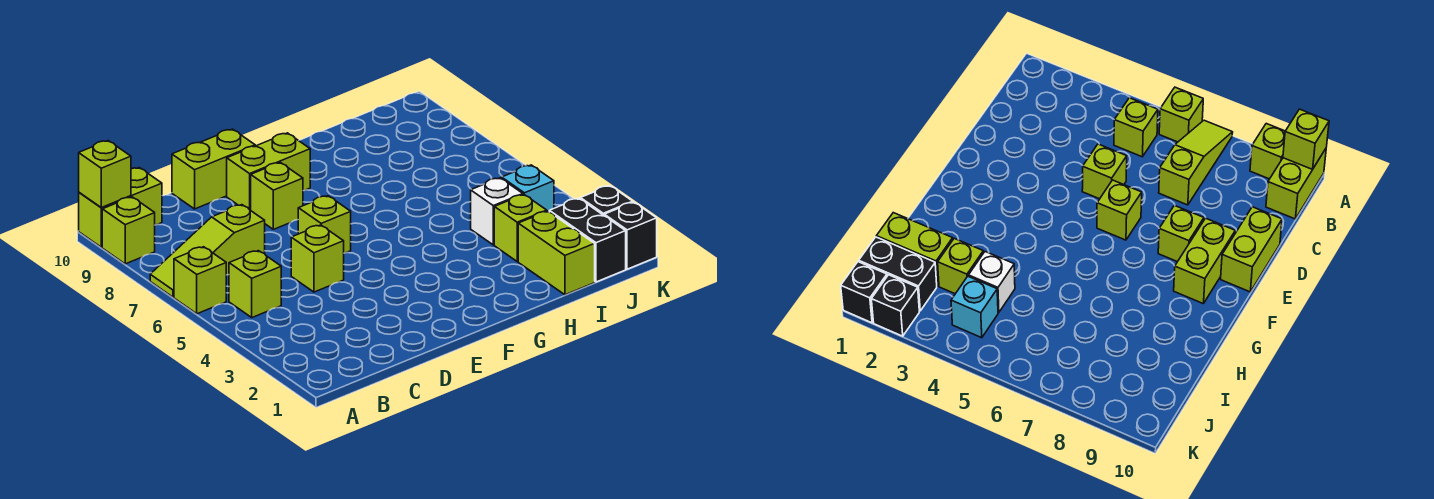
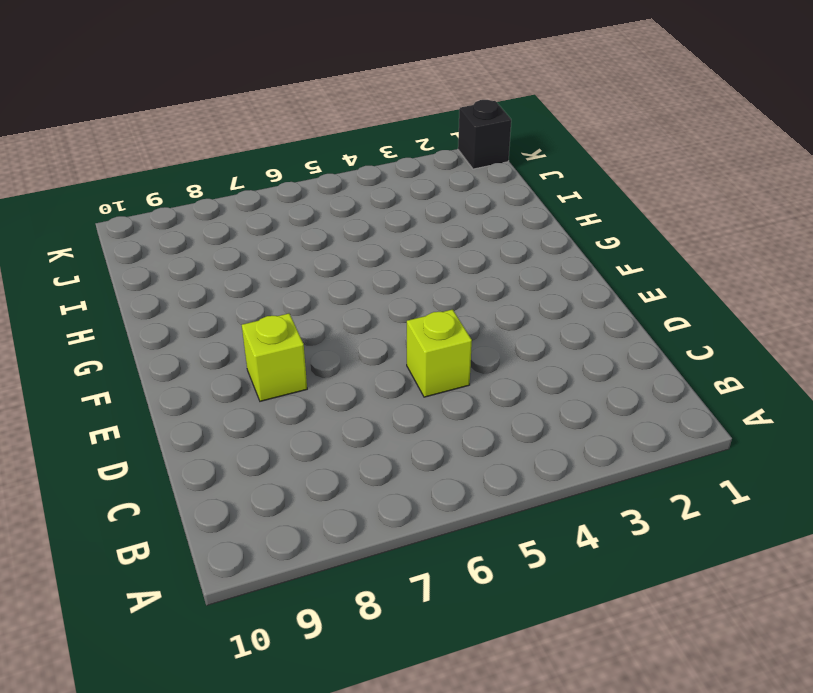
none -> lime 1x1 brick [174,247,226,314]
none -> lime 1x3 slope [150,205,265,297]
none -> lime 1x1 brick [102,197,155,264]

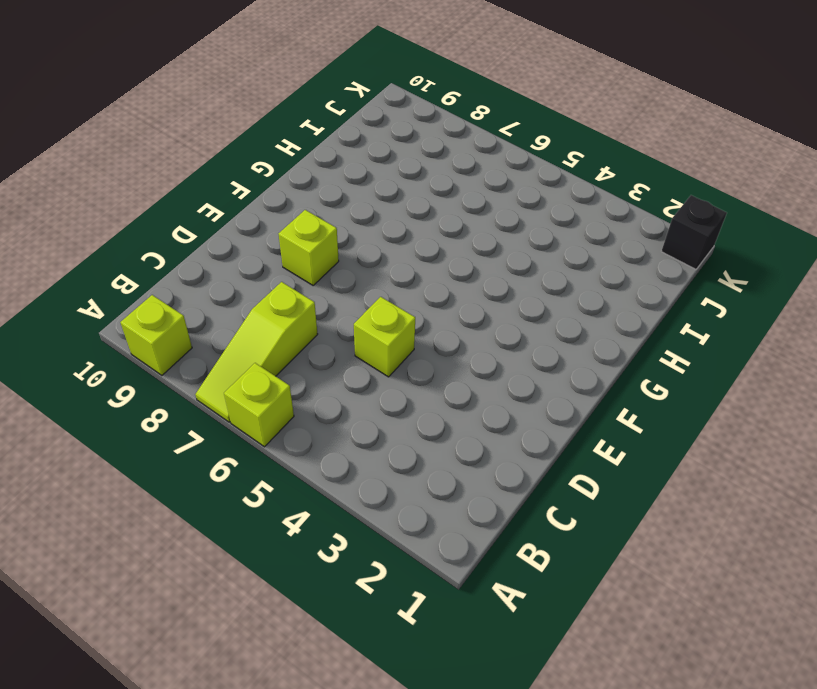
none -> lime 1x2 brick [79,168,162,247]
none -> lime 1x1 brick [229,251,281,318]
none -> lime 1x2 brick [172,129,255,209]

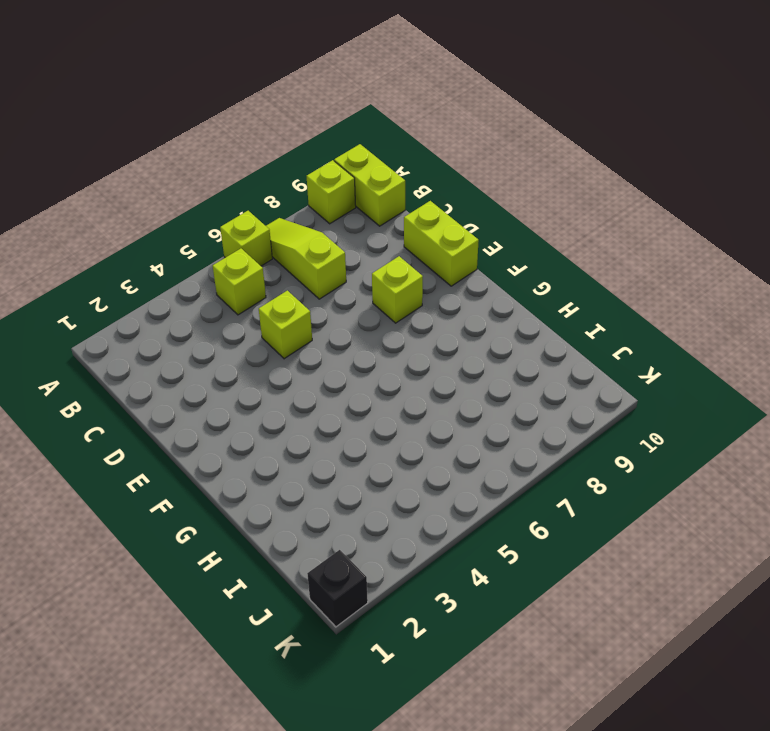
none -> lime 1x1 brick [298,196,351,253]
none -> lime 1x2 brick [227,133,310,210]
none -> lime 1x2 brick [518,211,595,295]

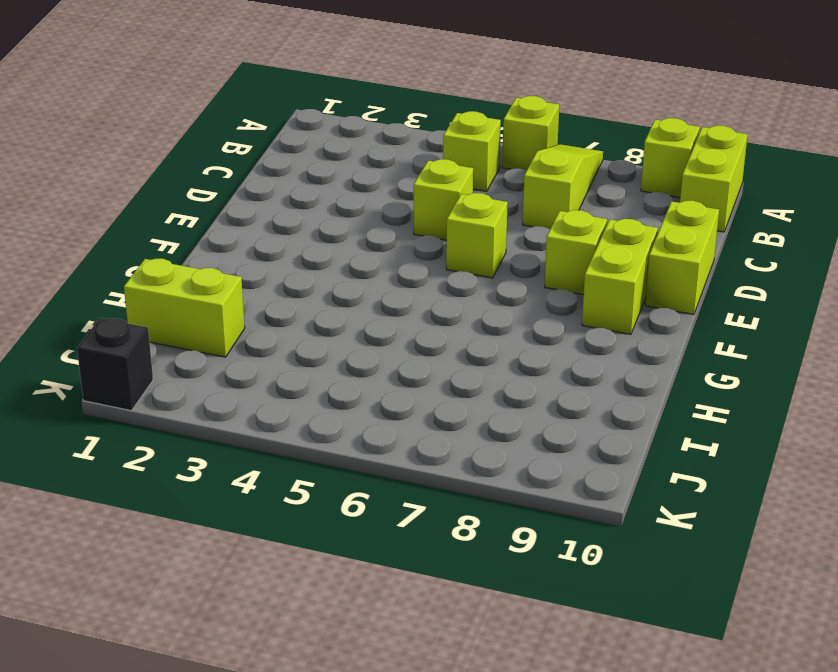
none -> lime 1x1 brick [494,195,547,261]
none -> white 1x1 brick [471,178,523,245]
none -> black 1x2 brick [549,198,626,282]

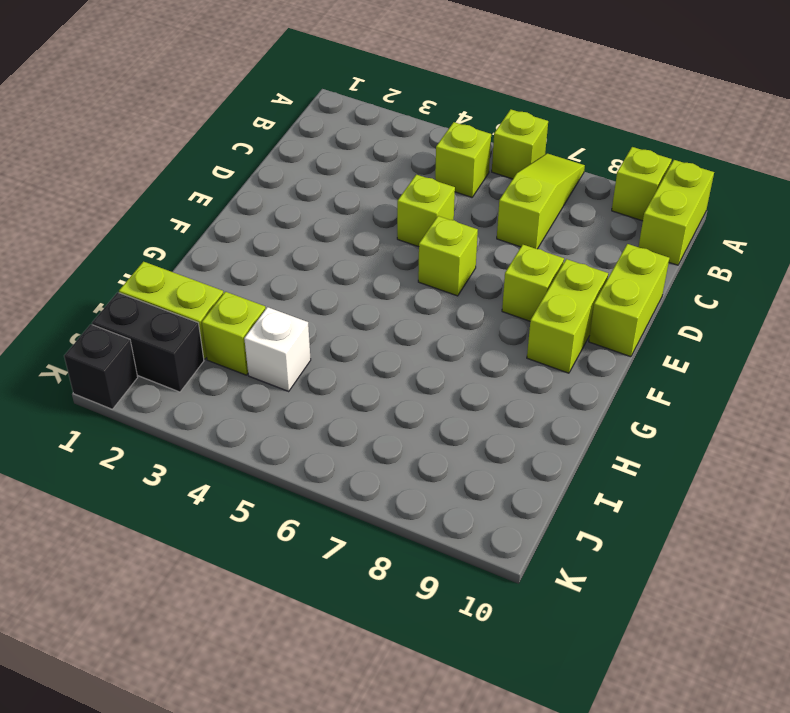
none -> cyan 1x1 brick [502,165,554,211]
none -> black 1x1 brick [580,186,633,215]
none -> lime 1x1 brick [79,141,131,207]

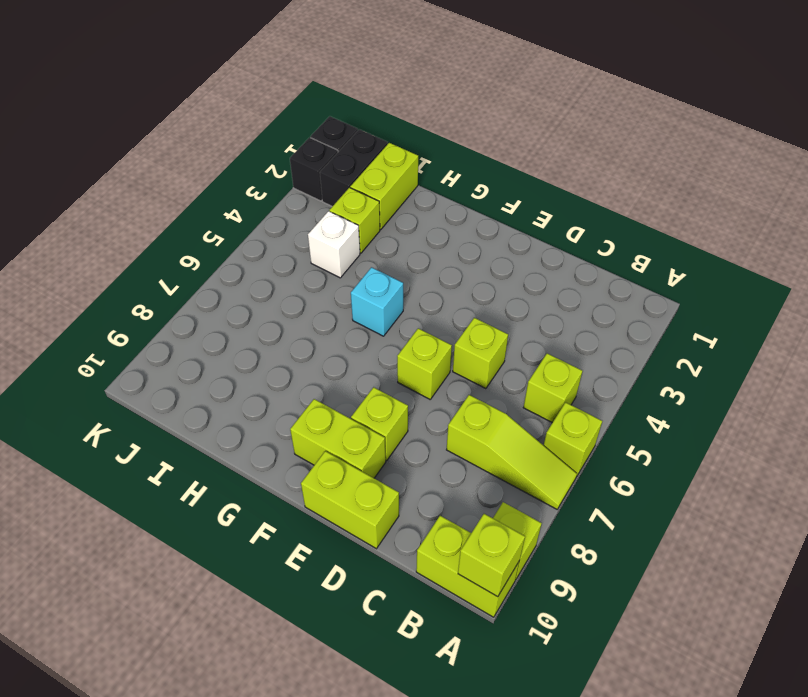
cyan 1x1 brick [351,267,403,336] -> cyan 1x1 brick moved to [502,165,554,211]

